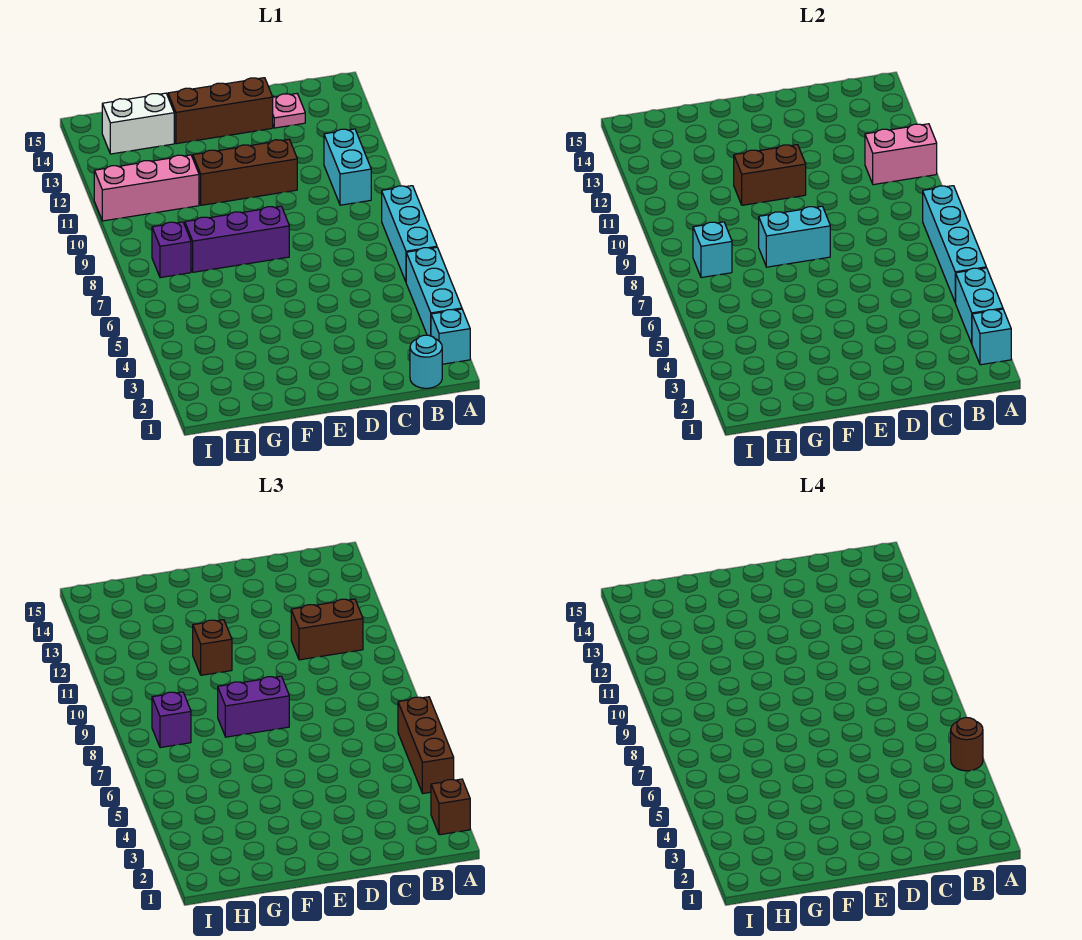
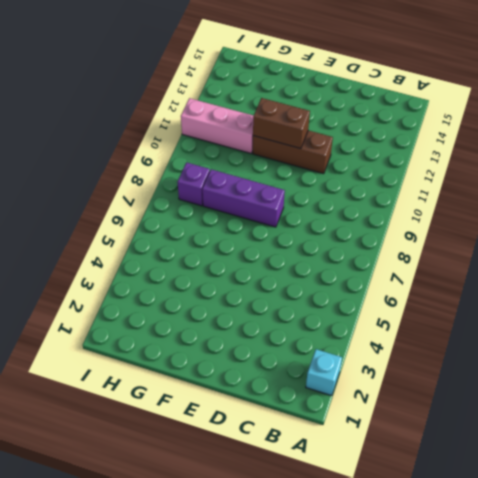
none -> cyan 1x3 brick [406,247,462,336]
none -> cyan 1x3 brick [382,186,437,281]
none -> cyan 1x1 round brick [410,335,442,388]

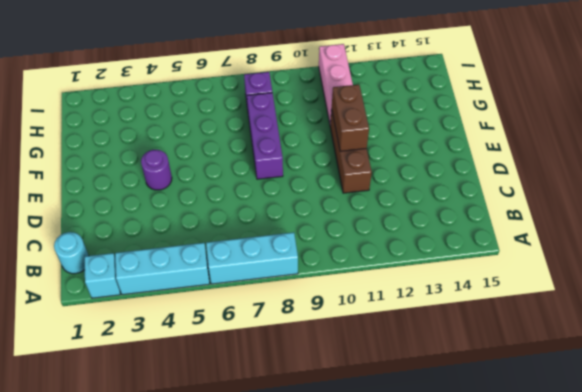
purple 1x1 round brick [141,150,172,190] -> none
none -> cyan 1x2 brick [324,129,371,205]
none -> pink 1x1 plate [273,94,305,128]
none -> brown 1x3 brick [168,78,273,144]

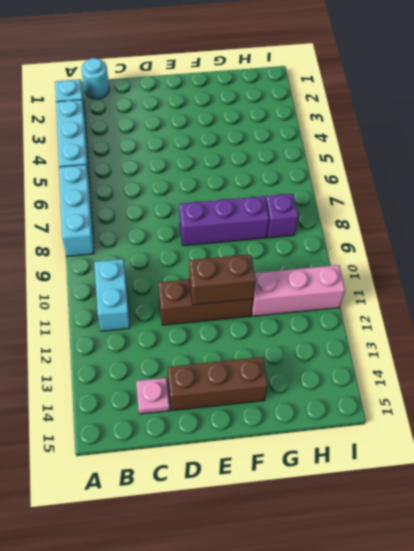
none -> white 1x2 brick [102,93,174,154]
none -> cyan 1x1 brick [972,309,1011,365]
none -> cyan 1x2 brick [956,268,1003,343]

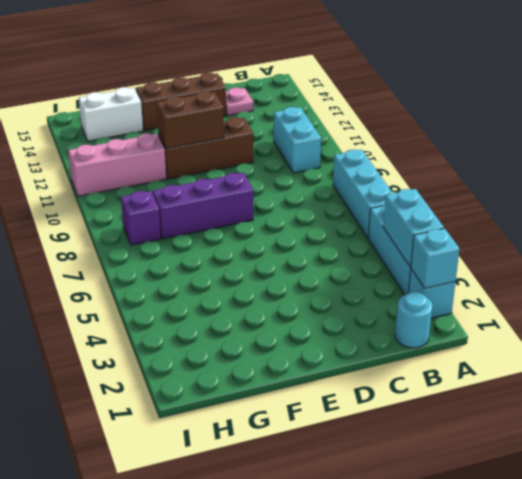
none -> cyan 1x4 brick [923,186,986,303]
none -> pink 1x2 brick [865,124,937,185]
none -> cyan 1x2 brick [759,206,830,267]

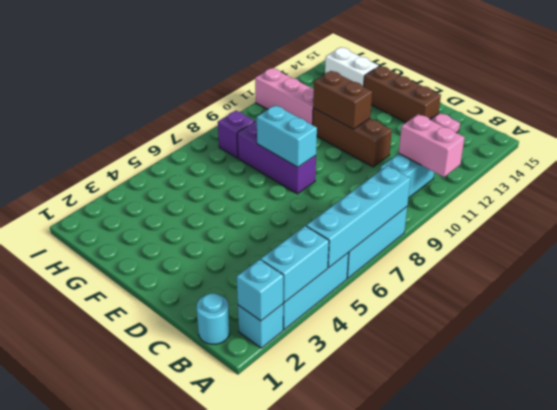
none -> cyan 1x1 brick [693,222,732,278]
none -> brown 1x1 brick [431,779,470,835]
none -> brown 1x3 brick [398,697,454,793]

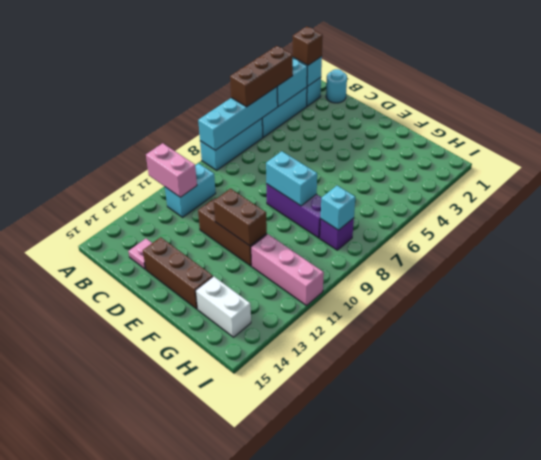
none -> brown 1x2 brick [291,599,363,660]
none -> purple 1x2 brick [218,676,289,737]
none -> brown 1x1 brick [193,620,232,675]

